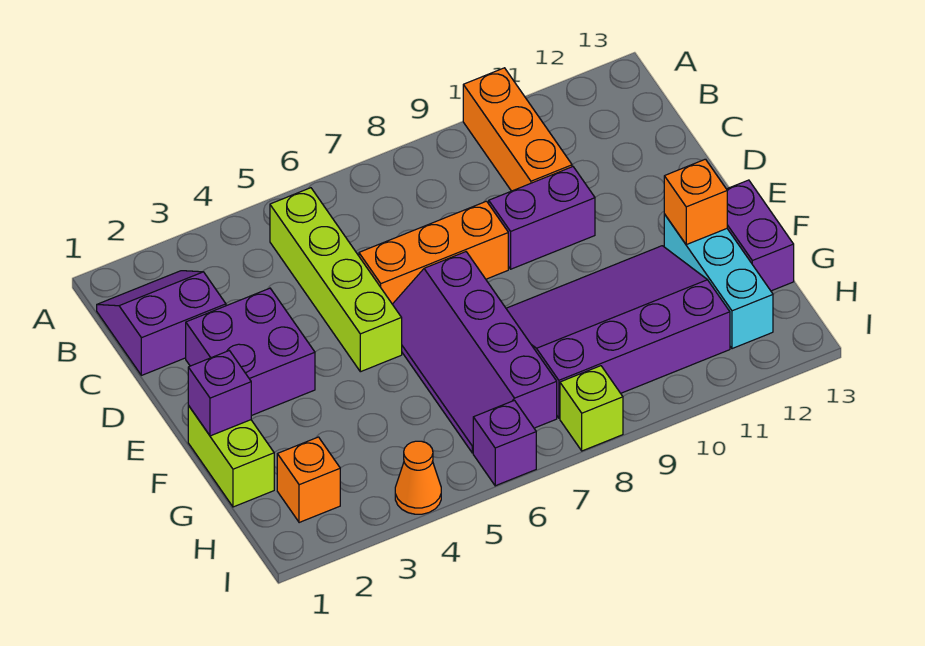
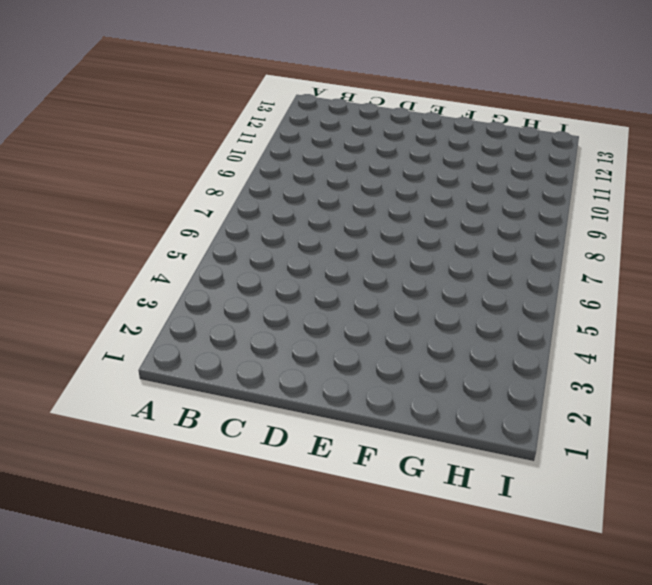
none -> orange 1x3 brick [463,68,572,191]
none -> purple 2x2 slope [97,271,226,375]
none -> lime 1x4 brick [270,188,402,372]

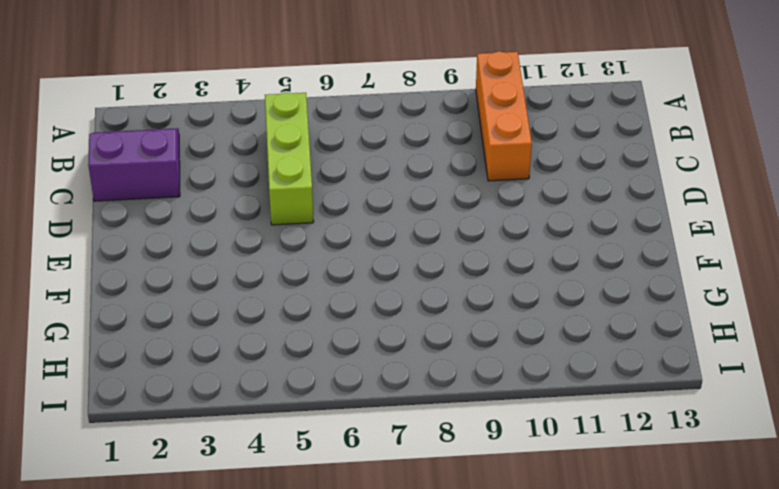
lime 1x3 brick [265,93,314,225] -> lime 1x4 brick [270,188,402,372]
none -> purple 2x2 brick [186,288,315,416]
none -> orange 1x3 brick [359,201,508,304]
none -> purple 1x2 brick [489,167,595,269]

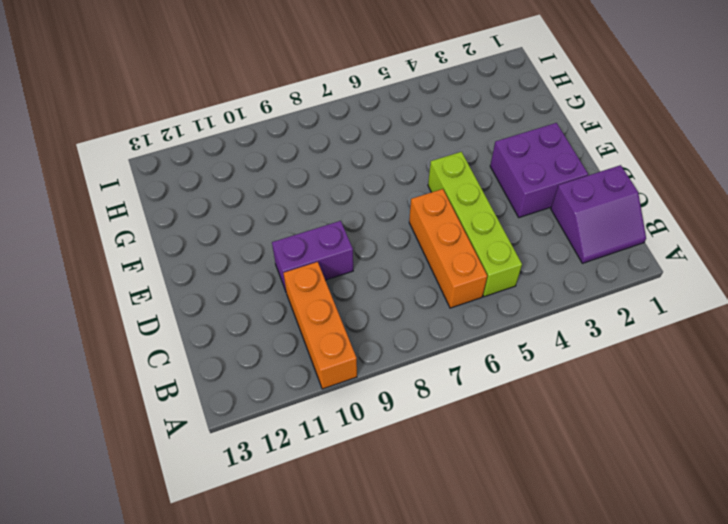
orange 1x3 brick [409,189,487,308] -> orange 1x3 brick turned to [359,201,508,304]
none -> purple 2x4 slope [392,252,557,453]
none -> lime 1x2 brick [188,406,274,507]
none -> purple 3x4 slope [506,246,730,418]

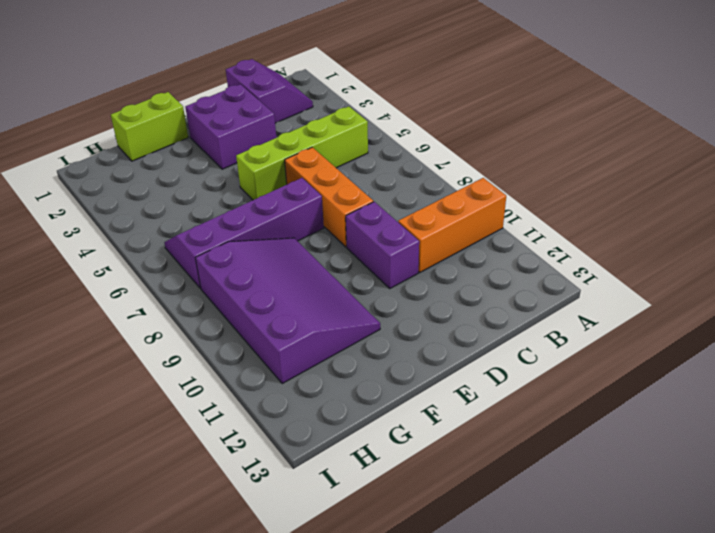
none -> cyan 1x3 brick [664,214,773,349]
none -> purple 1x2 brick [727,180,794,291]
none -> orange 1x1 brick [277,437,340,523]

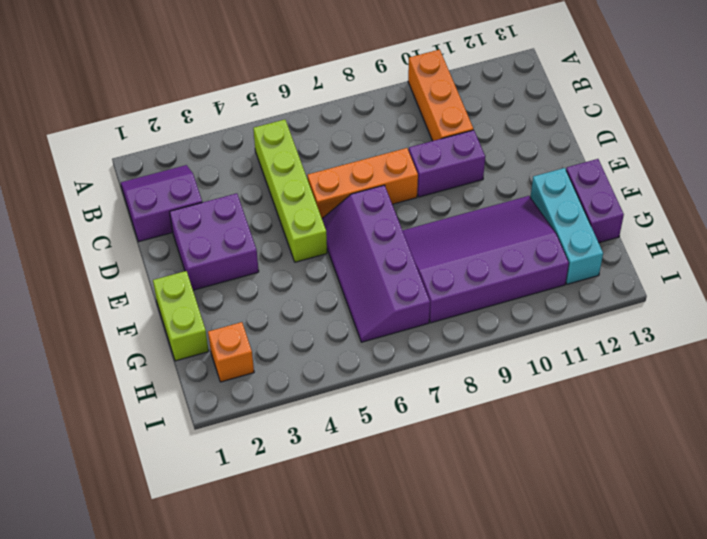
none -> orange 1x1 cone [395,441,441,514]
none -> purple 1x1 brick [473,400,536,486]
none -> lime 1x1 brick [560,366,623,451]

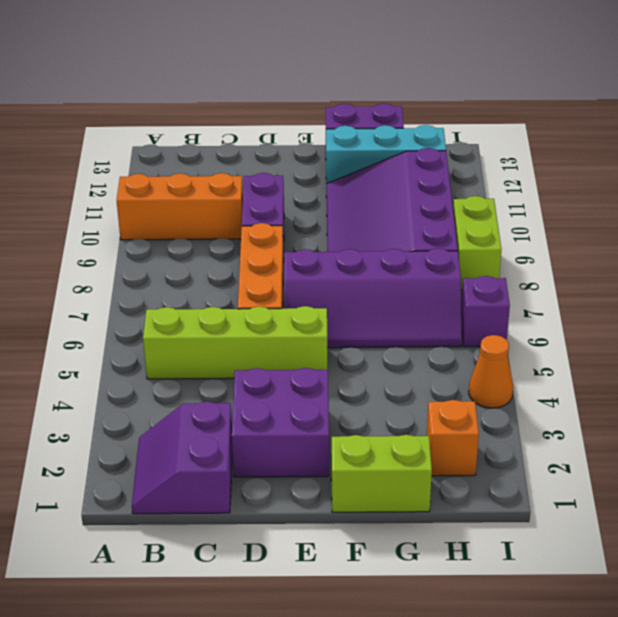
lime 1x2 brick [453,196,501,290] -> lime 1x1 brick [560,366,623,451]
none -> purple 1x1 brick [188,351,251,436]
none -> orange 1x1 brick [664,159,727,245]

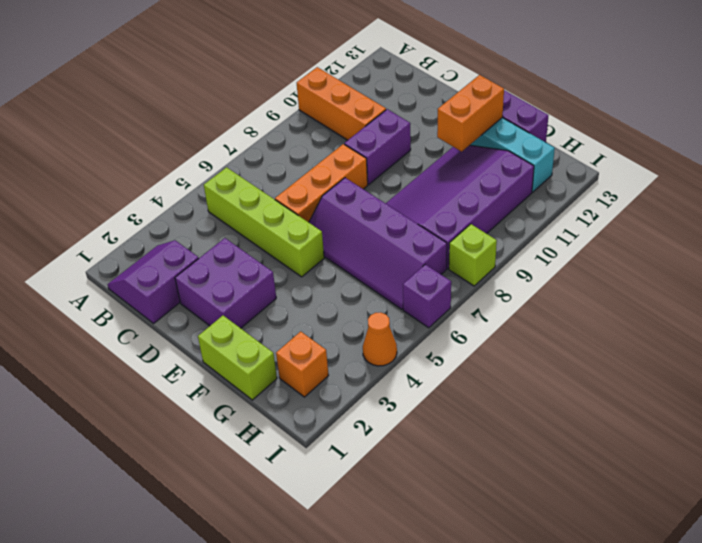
orange 1x2 brick [437,75,504,152] -> orange 1x1 brick [664,159,727,245]
none -> purple 1x1 brick [188,351,251,436]

